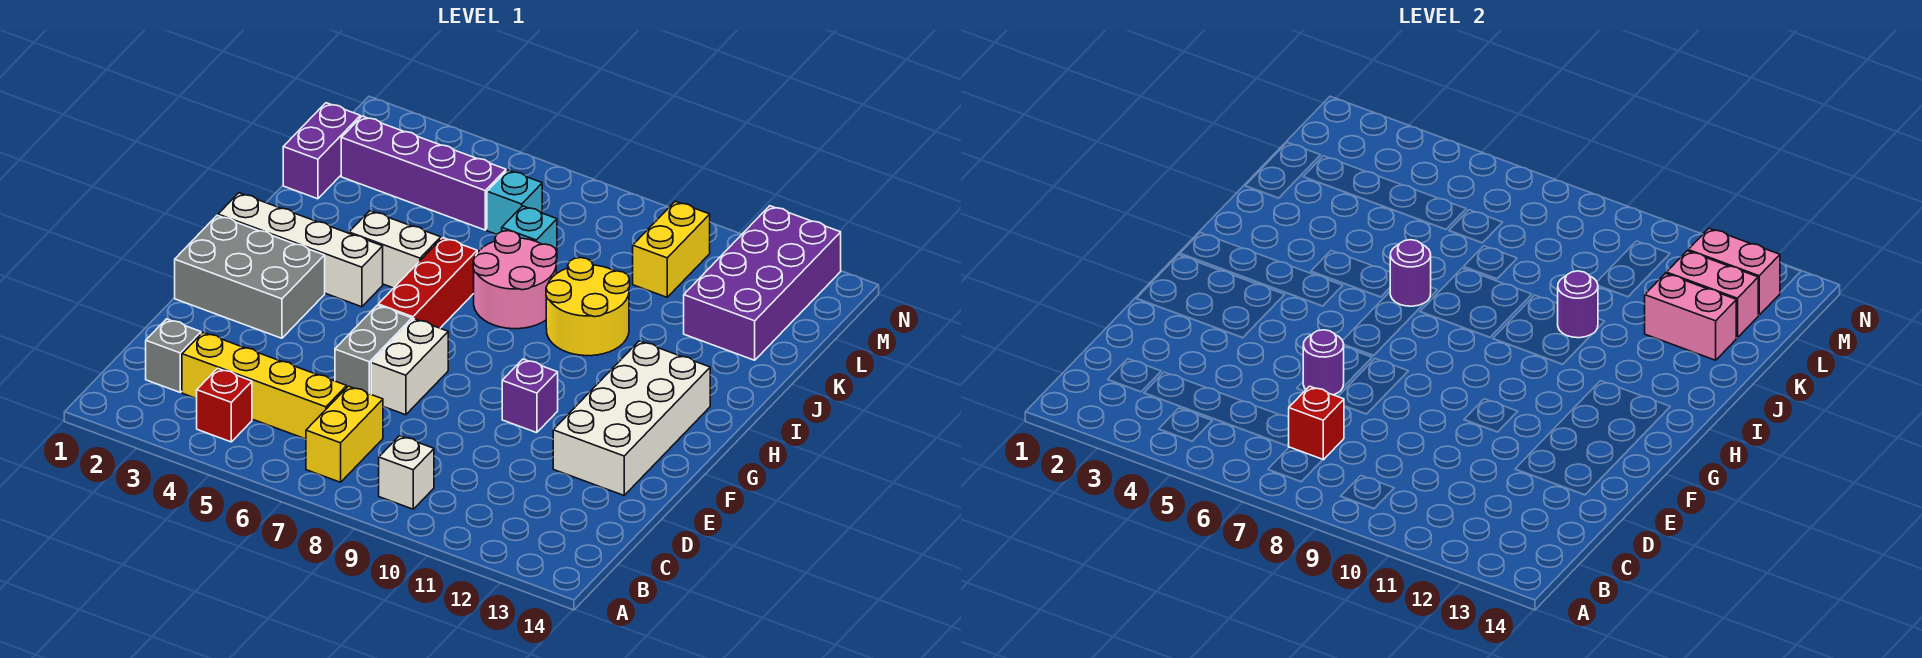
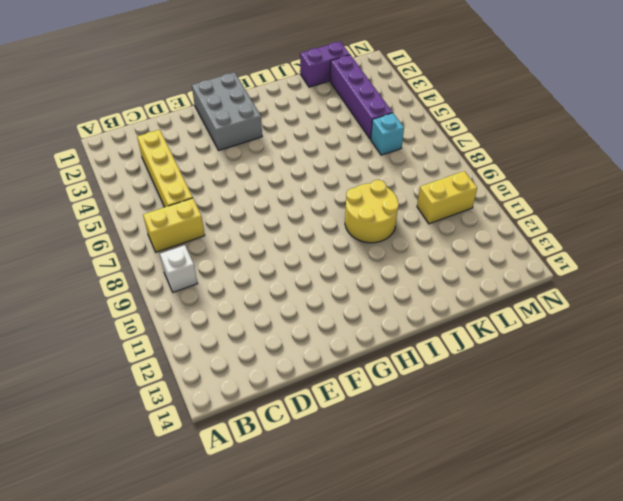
none -> red 1x1 brick [197,368,252,442]
none -> grey 1x1 brick [146,319,201,392]
none -> grey 1x2 brick [335,305,412,394]

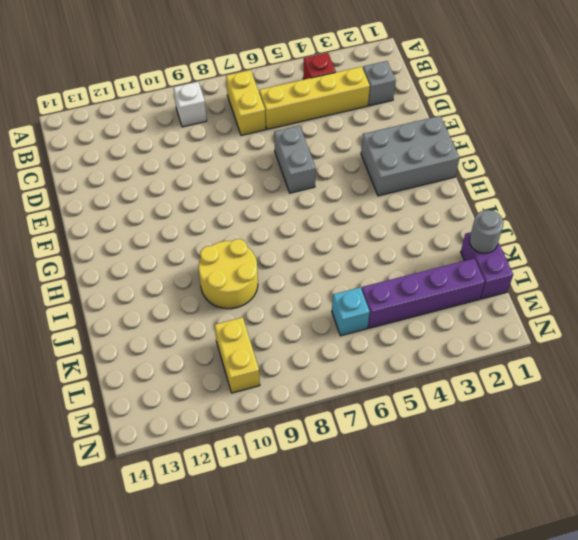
grey 1x1 round brick [469,210,503,253] -> none
none -> white 1x2 brick [371,319,448,415]
none -> white 2x4 brick [553,341,710,495]
none -> purple 1x1 brick [502,359,558,433]

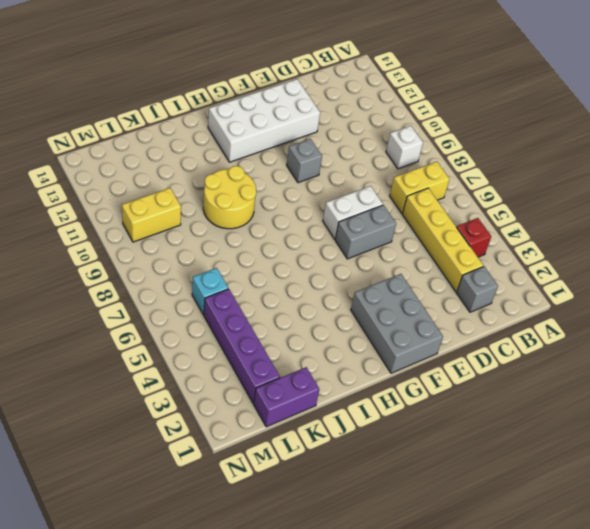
grey 1x1 brick [287,139,322,183] -> purple 1x1 brick [502,359,558,433]
none -> red 1x3 brick [378,238,477,328]
none -> white 1x4 brick [218,193,383,307]
none -> white 1x2 brick [349,211,441,288]

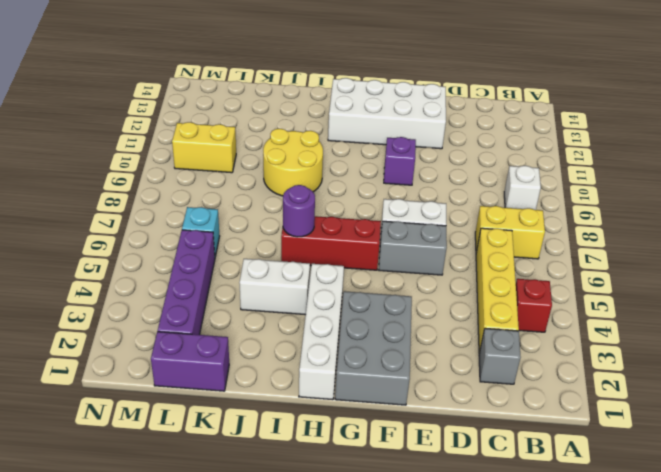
white 1x2 brick [239,259,310,315] -> white 1x2 brick turned to [349,211,441,288]
none -> pink 2x2 round brick [473,231,557,329]
none -> cyan 1x1 brick [502,206,557,251]
none -> purple 2x4 brick [684,206,841,360]

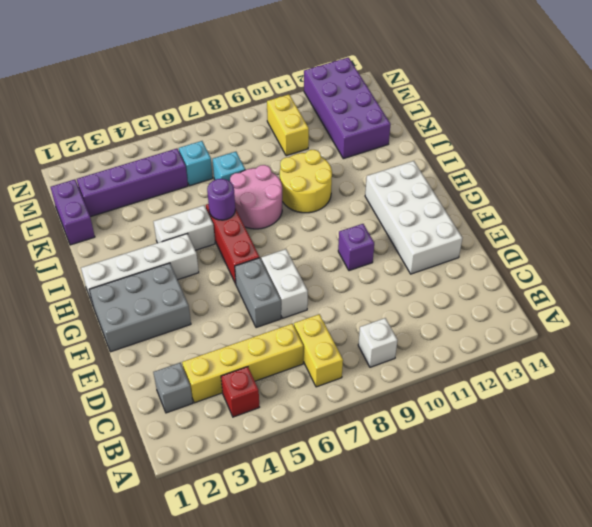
none -> red 1x1 brick [1289,386,1344,460]
none -> purple 1x1 round brick [1303,330,1344,395]
none -> purple 1x1 round brick [1558,271,1598,338]

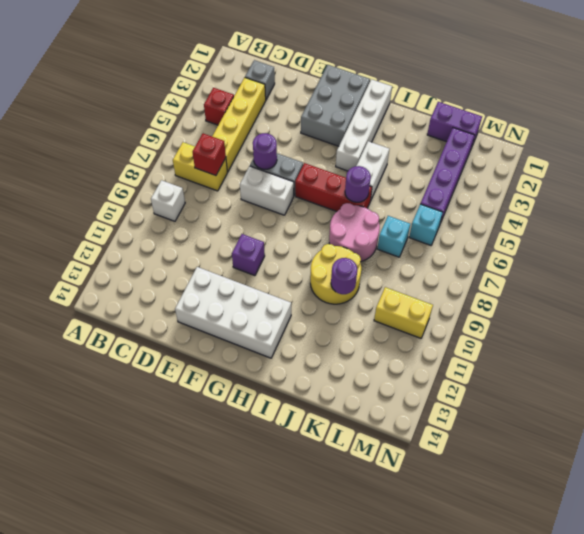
none -> purple 2x4 brick [684,206,841,360]
none -> pink 1x2 brick [1645,273,1736,360]
none -> pink 1x2 brick [1666,251,1758,338]

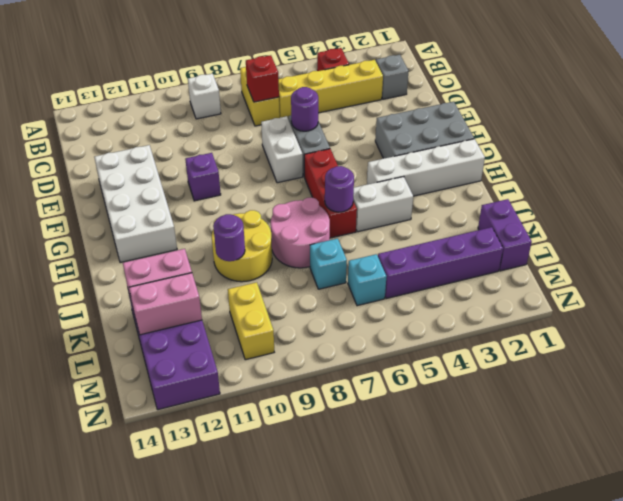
none -> pink 1x2 brick [1688,228,1780,315]

